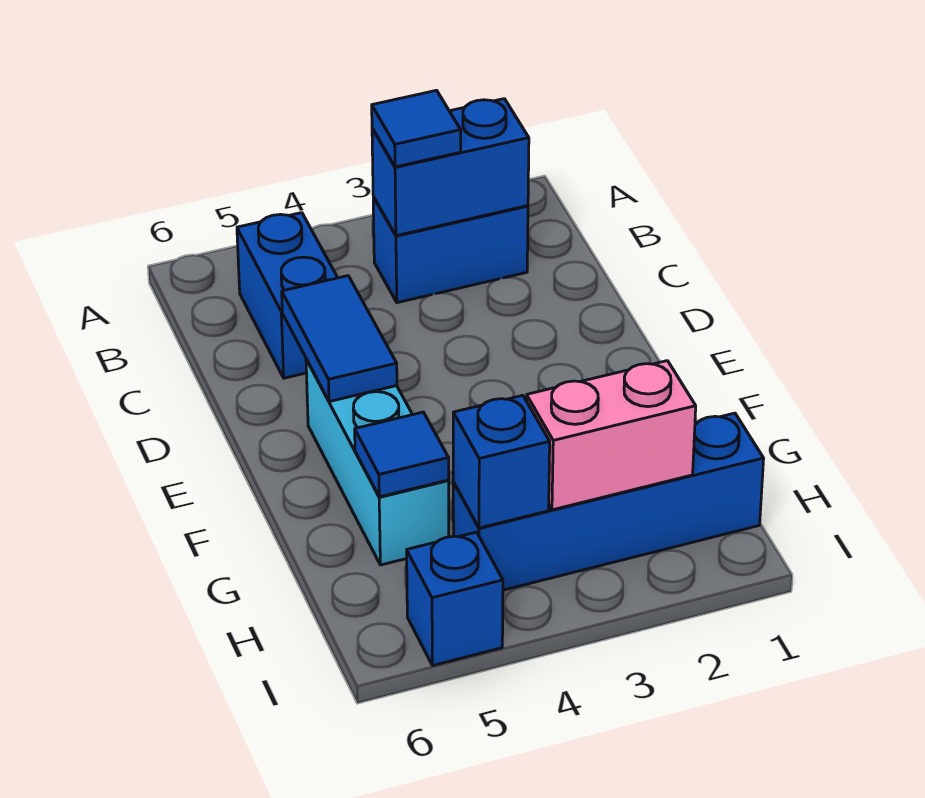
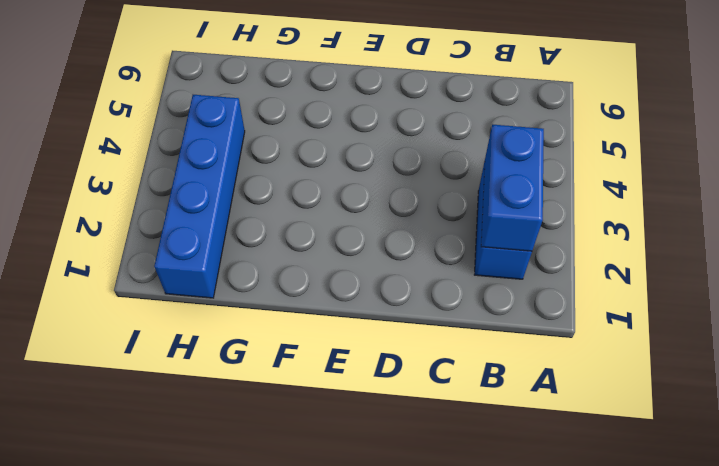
none -> blue 1x2 brick [237,213,338,378]
none -> cyan 1x3 brick [306,359,449,565]

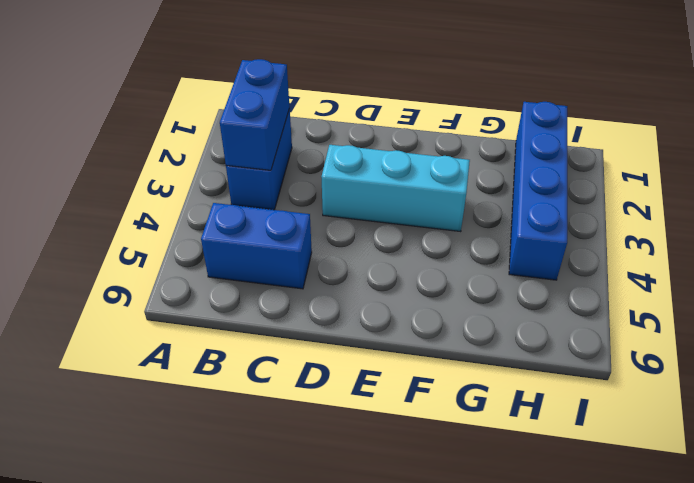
cyan 1x3 brick [322,145,470,232] -> cyan 1x3 brick moved to [306,359,449,565]
none -> blue 1x1 brick [407,532,503,665]
none -> blue 1x2 tile [282,276,397,402]

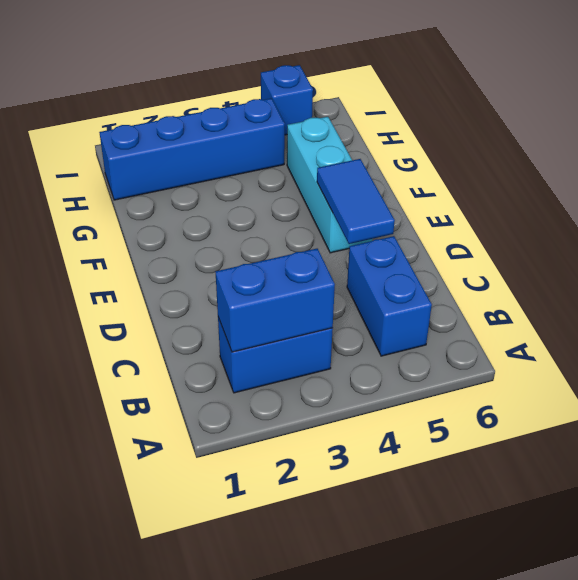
none -> blue 1x1 tile [355,412,449,497]
none -> pink 1x2 brick [526,361,696,510]

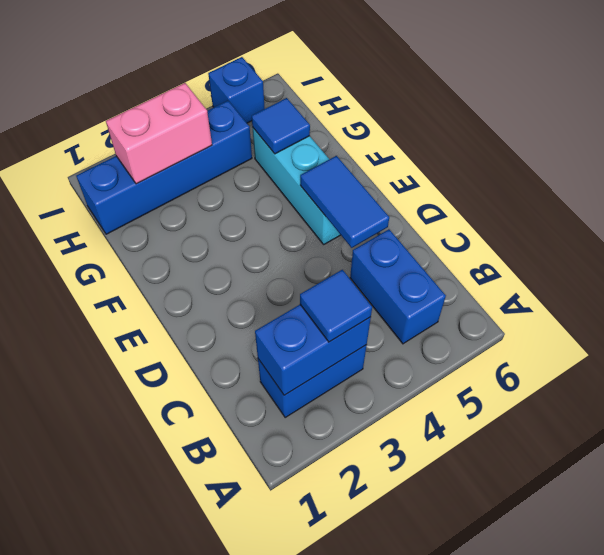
none -> blue 1x1 brick [453,395,550,528]

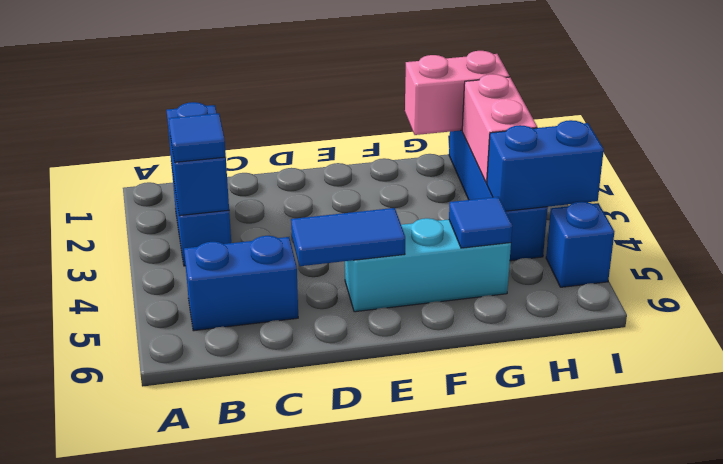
pink 1x2 brick [405,51,510,135] -> none
blue 1x2 brick [487,120,604,211] -> blue 1x1 brick [453,395,550,528]

